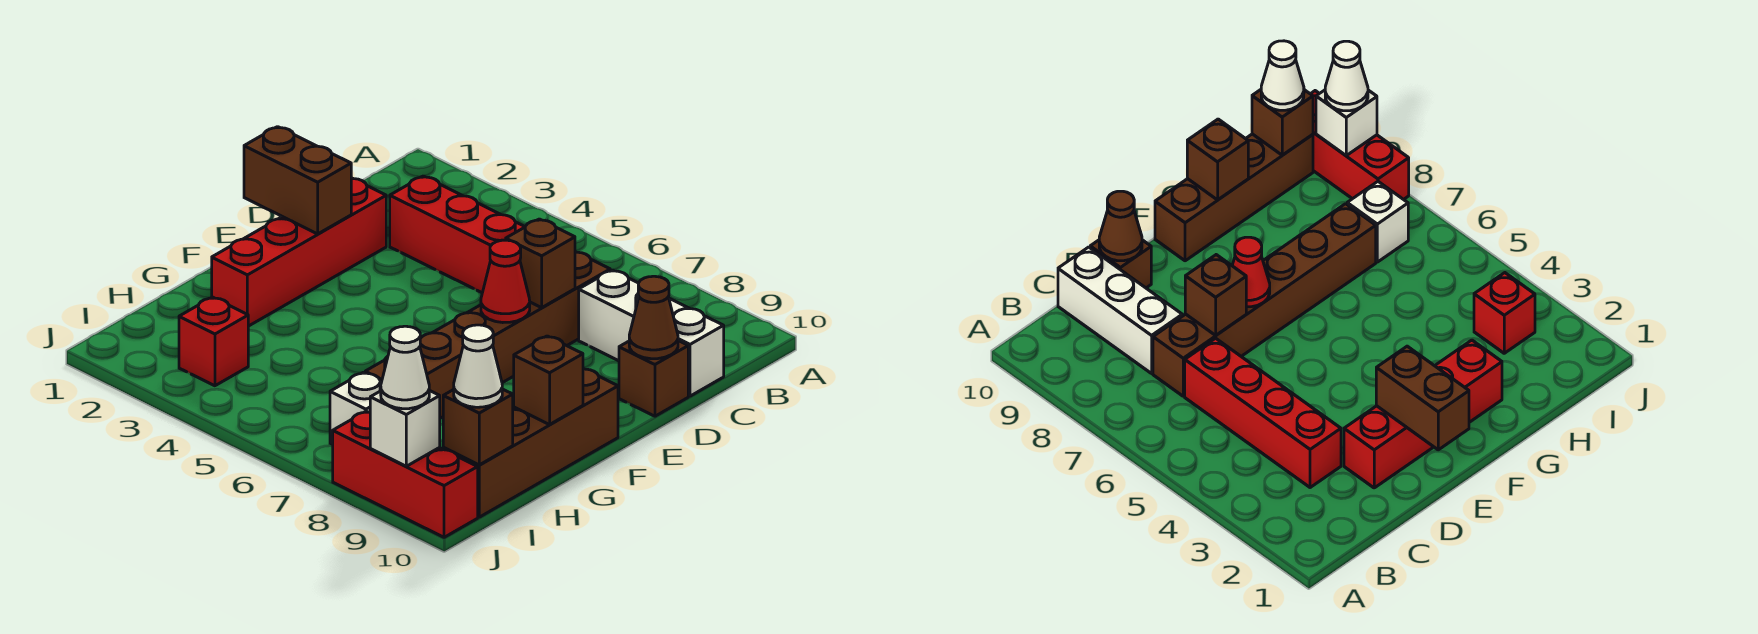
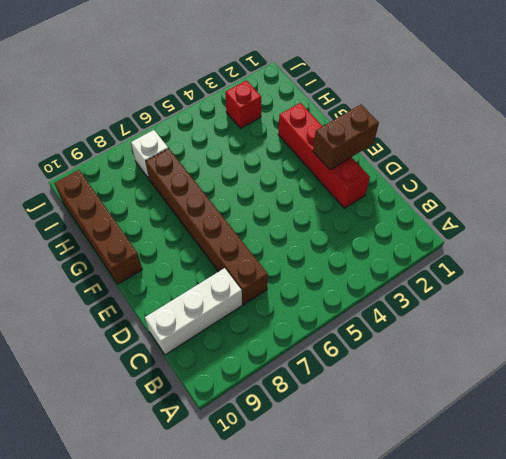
none -> red 1x4 brick [390,176,525,293]
none -> brown 1x1 brick [619,341,688,416]
none -> red 1x3 brick [333,411,478,537]

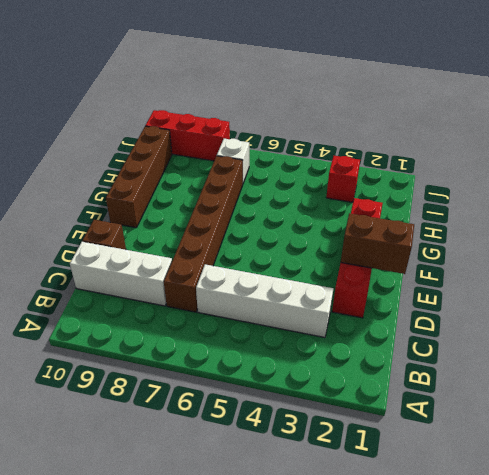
white 1x4 brick [196,264,334,338] -> red 1x4 brick [390,176,525,293]
none -> brown 1x1 brick [506,219,575,308]
none -> brown 1x1 cone [629,276,678,359]
none -> red 1x1 cone [481,240,530,323]

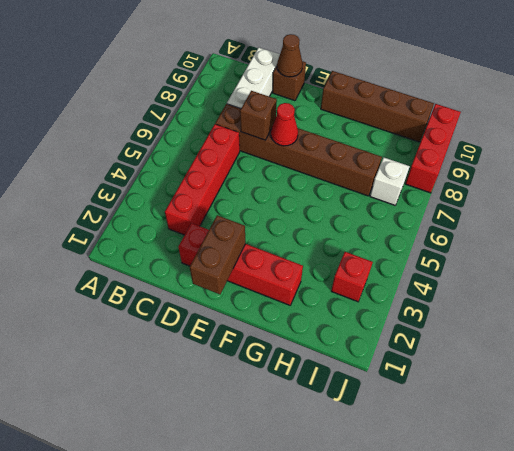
none -> brown 1x1 brick [514,336,583,425]
none -> brown 1x1 brick [443,389,513,465]
none -> white 1x1 brick [370,390,440,466]

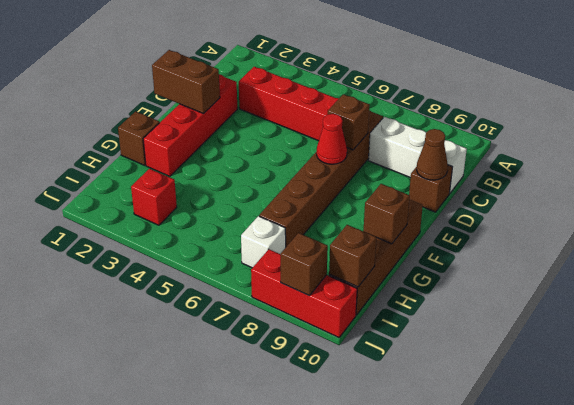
brown 1x1 brick [118,111,160,165] -> none
brown 1x1 brick [280,233,328,296] -> white 1x1 brick [370,390,440,466]
none -> white 1x1 cone [454,325,502,407]
none -> white 1x1 cone [381,326,429,409]

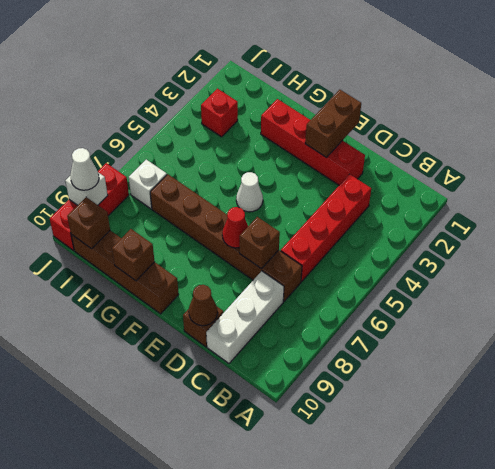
white 1x1 cone [236,172,263,212] -> white 1x1 cone moved to [454,325,502,407]

